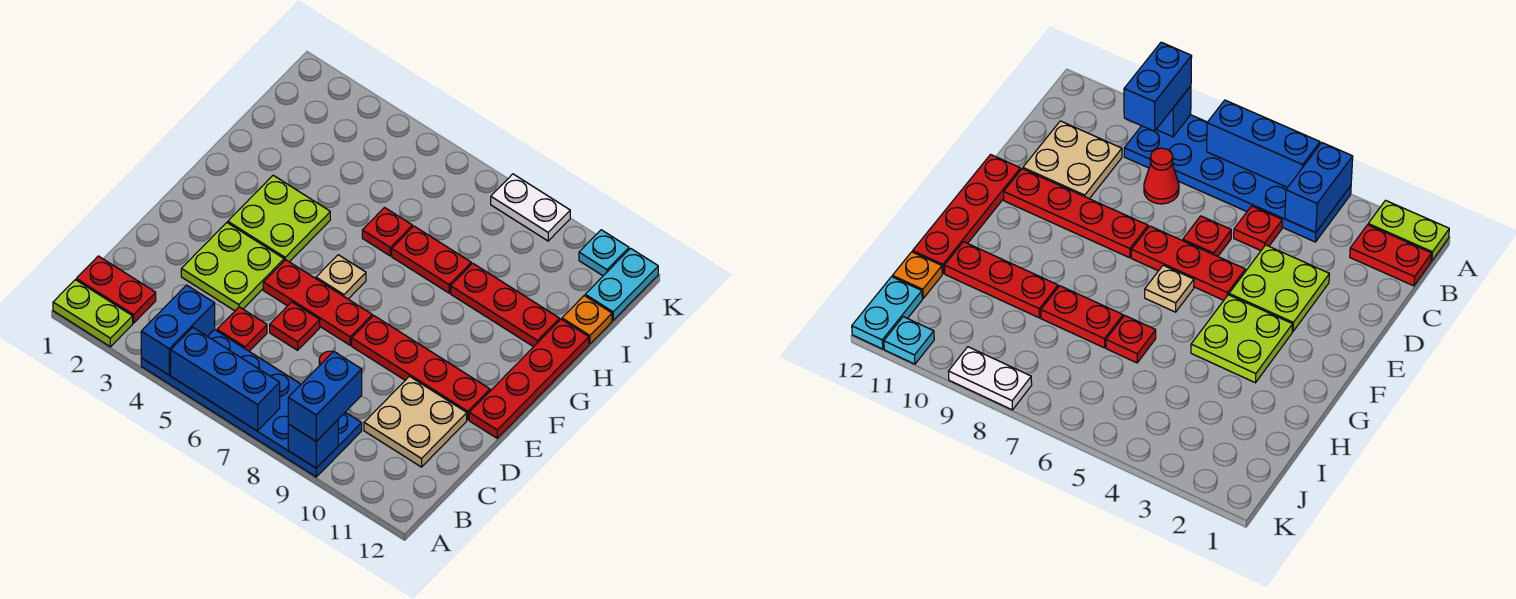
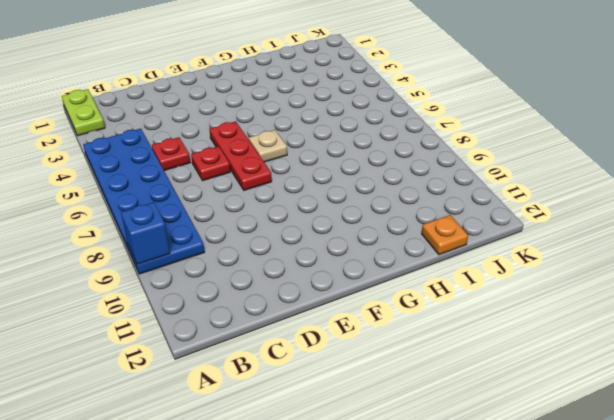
none -> red 1x2 plate [76,256,156,323]
none -> red 1x1 cone [1144,148,1179,204]
none -> tan 2x2 plate [364,376,467,467]

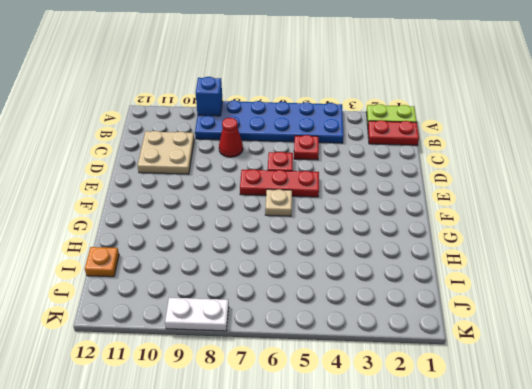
none -> lime 2x2 plate [181,223,284,311]
none -> red 1x4 plate [352,316,490,420]
none -> red 1x4 plate [469,319,589,438]

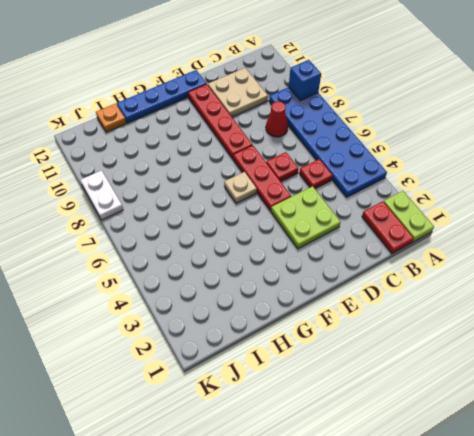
blue 1x4 plate [117,70,206,123] -> red 1x4 plate [469,319,589,438]
none -> lime 2x2 plate [228,175,330,262]
none -> red 1x1 plate [362,208,412,256]
none -> red 1x2 plate [392,226,471,293]

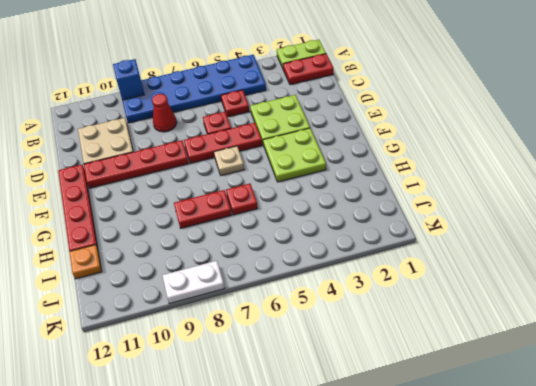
none -> red 1x3 plate [451,263,560,347]
none -> cyan 1x2 plate [585,248,658,320]
none -> cyan 1x1 plate [579,230,629,276]

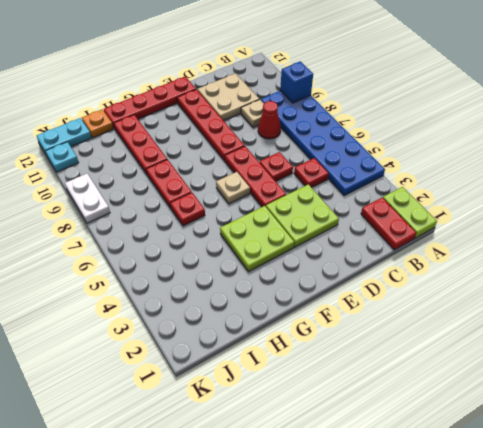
tan 1x1 plate [241,99,264,127] -> none
none -> blue 1x2 brick [141,285,215,375]
none -> blue 1x3 brick [171,327,280,431]
none -> blue 1x2 brick [288,351,362,441]

